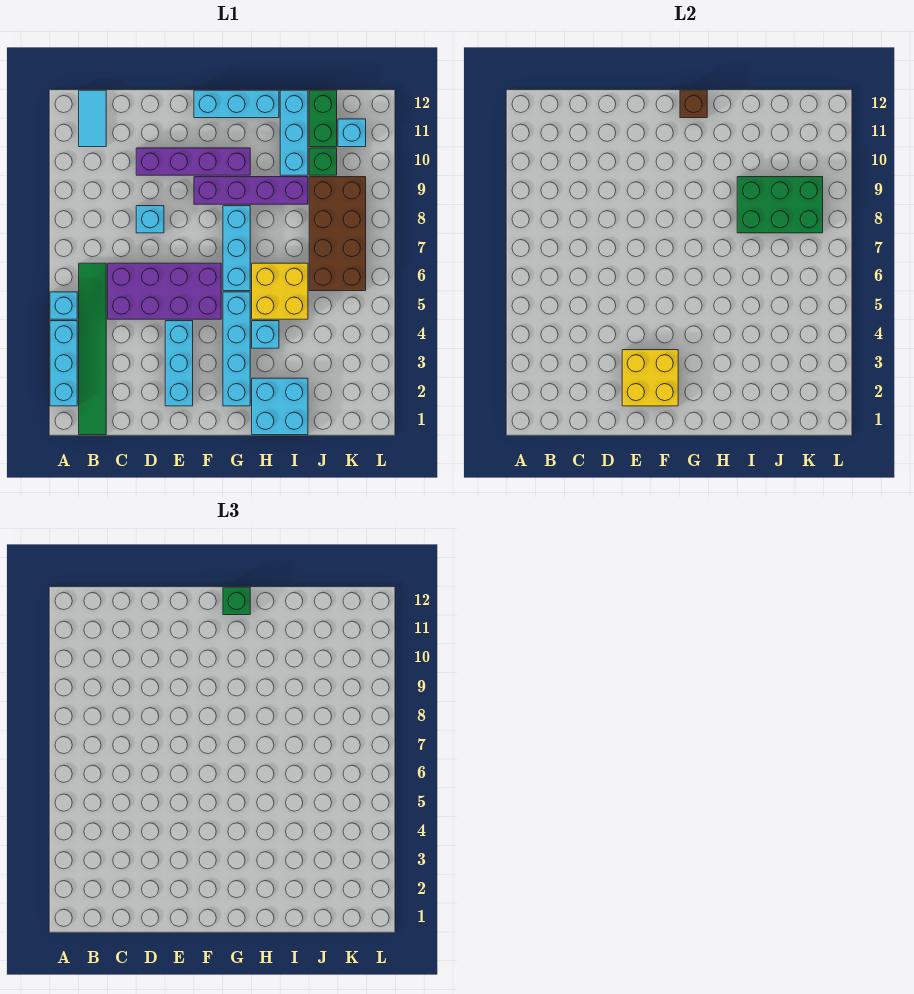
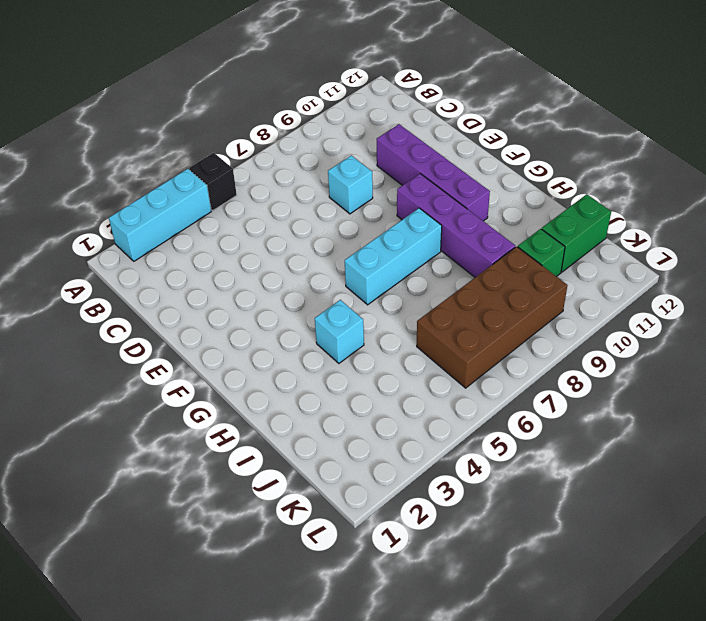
black 1x1 brick [189,153,237,211] -> cyan 1x1 brick [50,292,77,319]
none -> green 1x6 tile [79,263,106,435]
none -> cyan 1x2 tile [79,90,106,147]
none -> purple 2x4 brick [108,263,221,319]

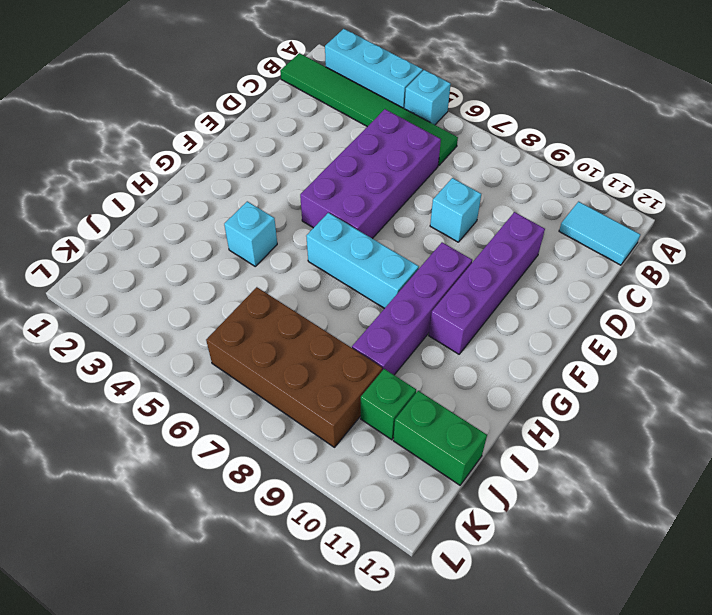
none -> cyan 1x3 brick [165,321,193,406]
none -> cyan 1x3 brick [194,90,279,118]
none -> cyan 1x4 brick [223,292,250,406]

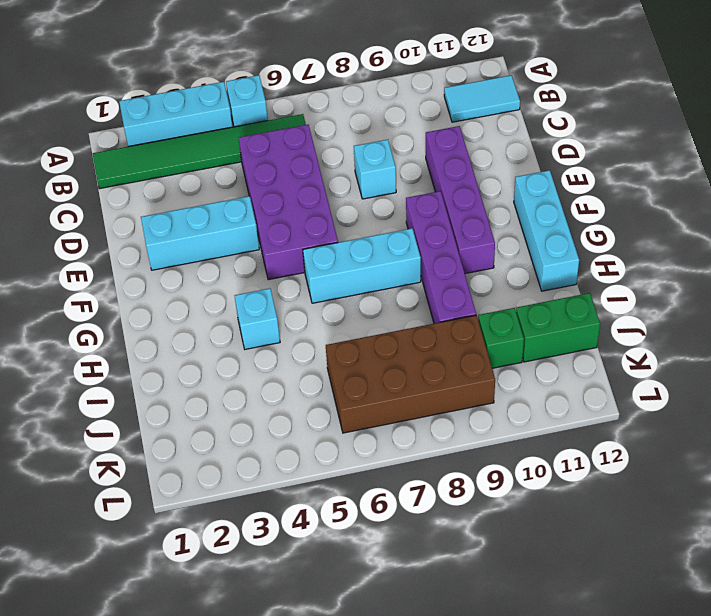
none -> cyan 1x4 brick [223,292,250,406]
none -> cyan 2x2 brick [252,378,308,435]
none -> yellow 2x2 brick [252,263,308,319]

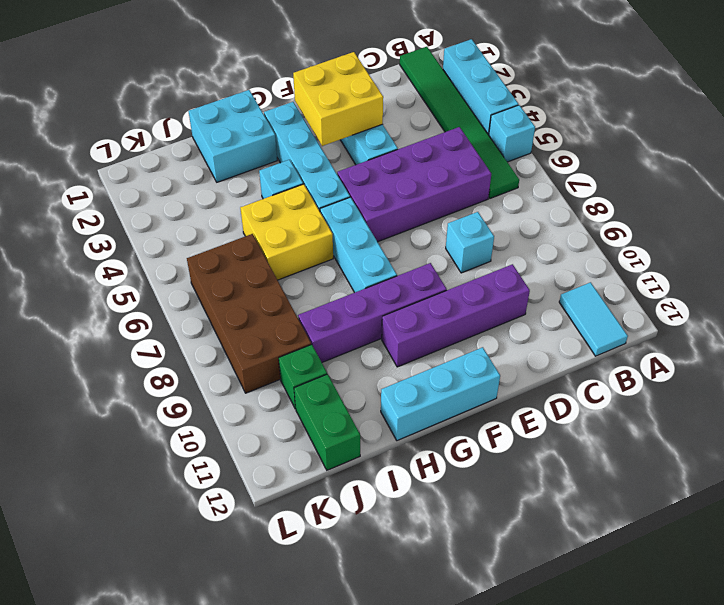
none -> cyan 1x3 brick [280,90,308,175]
none -> cyan 1x1 brick [338,119,366,147]
none -> brown 1x1 brick [680,90,707,118]

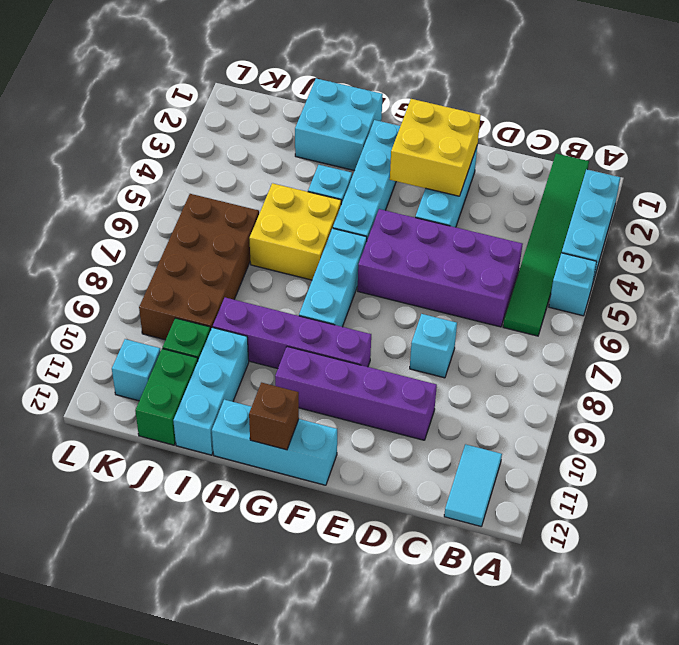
none -> green 2x3 brick [737,177,823,233]
none -> green 1x1 brick [223,587,250,615]

